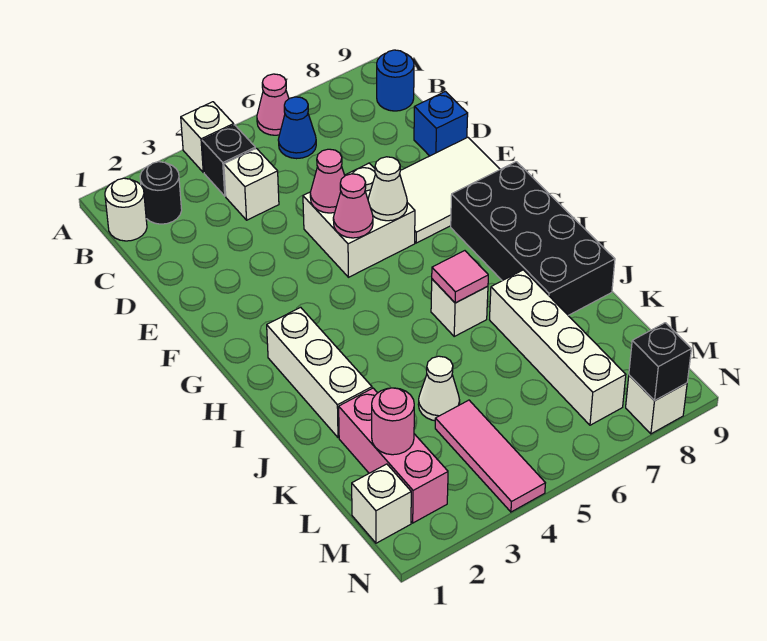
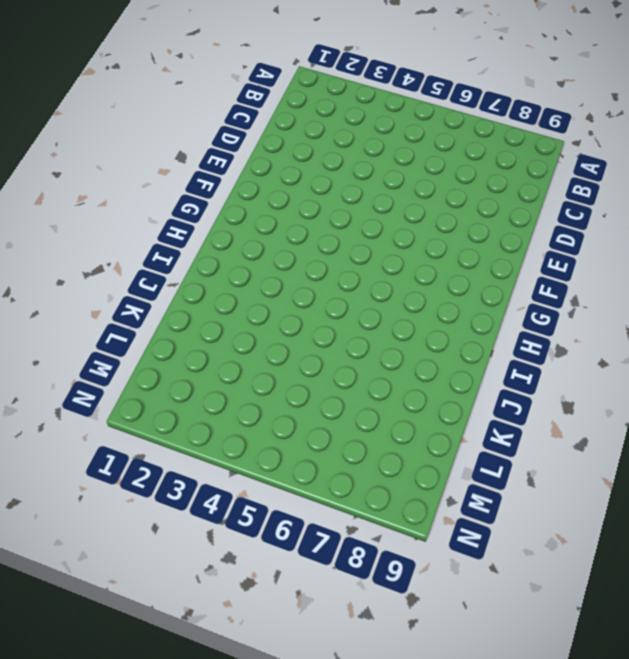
none -> white 1x1 brick [181,102,234,172]
none -> pink 1x1 cone [257,74,289,135]
none -> white 1x1 round brick [105,178,147,241]

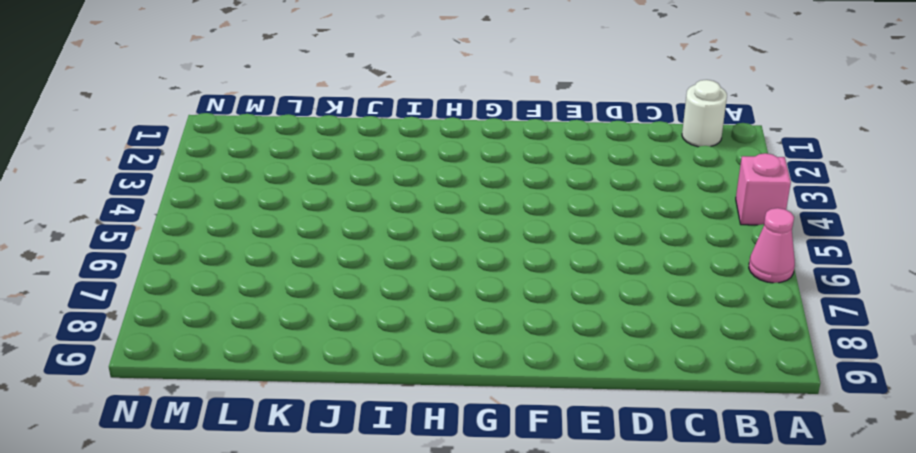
pink 1x1 brick [736,153,791,225] -> white 1x1 brick [181,102,234,172]
none -> black 1x1 round brick [140,162,182,224]
none -> black 1x1 brick [202,125,255,196]
none -> blue 1x1 cone [278,97,316,159]

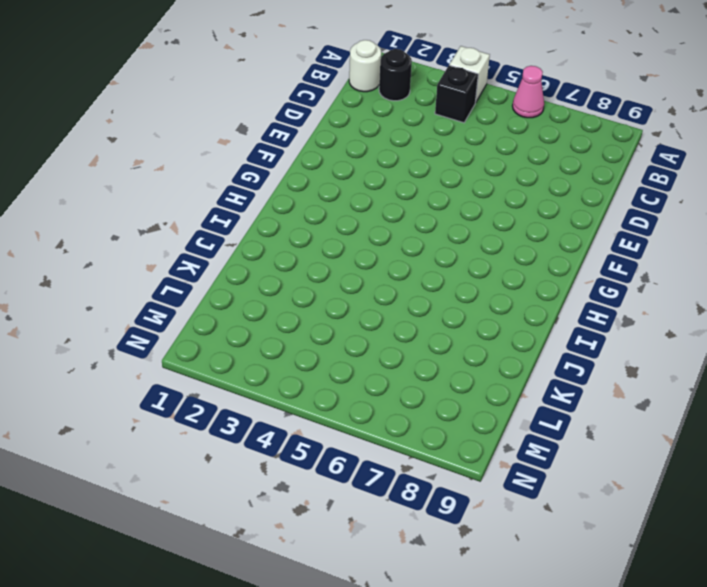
none -> blue 1x1 cone [278,97,316,159]
none -> blue 1x1 round brick [377,50,414,111]
none -> white 1x1 brick [224,148,279,220]

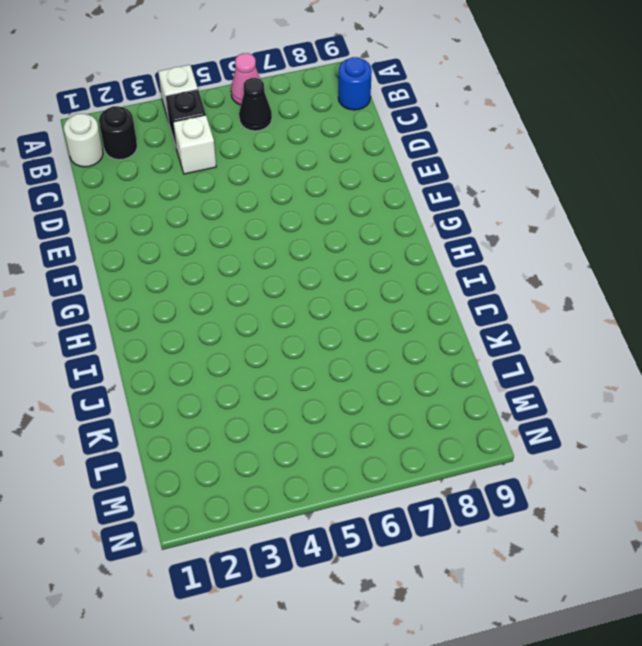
black 1x1 cone [239,78,272,131] -> blue 1x1 cone [278,97,316,159]
none -> blue 1x1 brick [414,91,468,156]
none -> white 2x2 brick [303,163,415,277]
none -> white 2x3 tile [400,137,500,243]

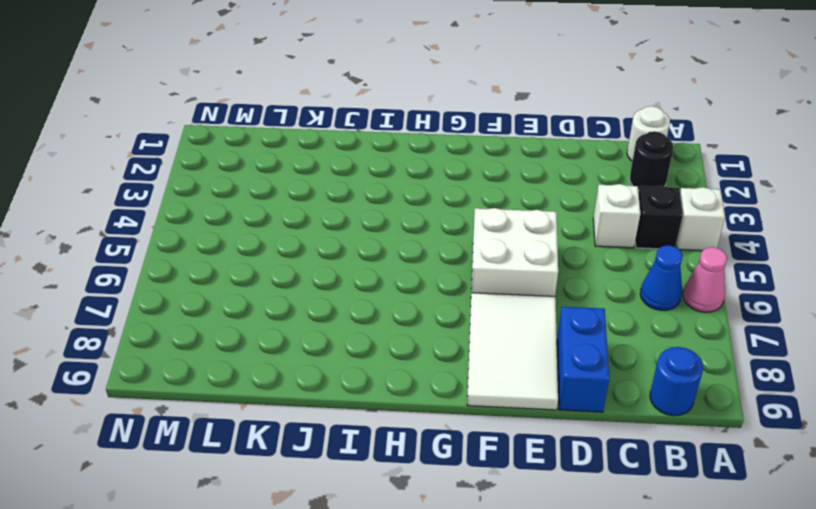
blue 1x2 brick [557,307,609,412] -> blue 1x1 brick [414,91,468,156]
none -> black 2x4 brick [451,162,615,315]
none -> white 1x3 brick [267,307,372,438]
none -> white 1x1 brick [431,279,488,336]

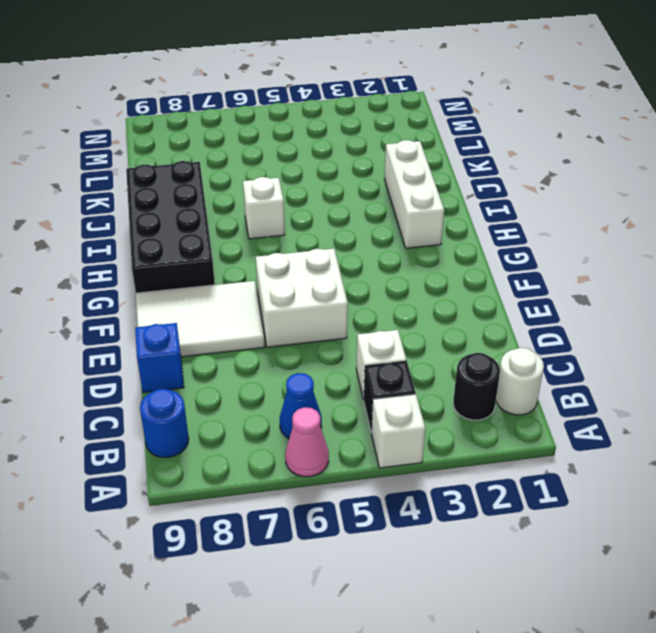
none -> white 1x4 brick [490,270,626,425]
none -> pink 1x3 brick [339,388,448,523]
none -> white 1x1 cone [418,356,460,421]

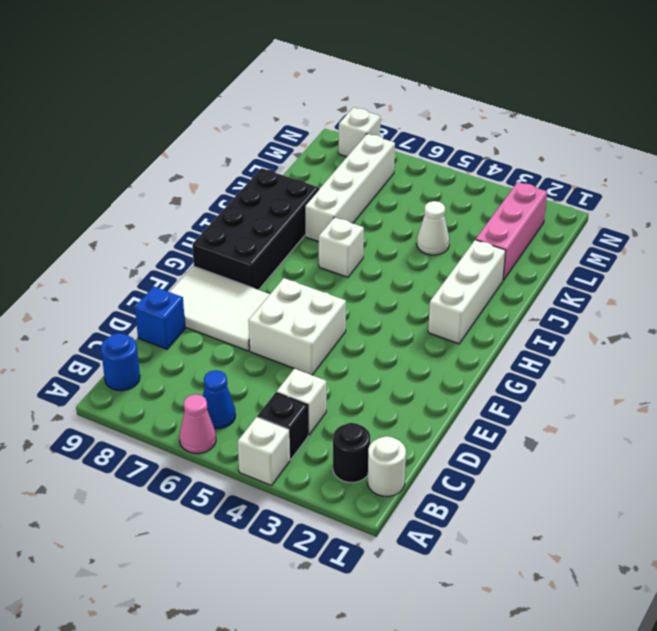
none -> pink 1x3 tile [435,400,545,512]
none -> white 1x1 brick [352,464,411,543]
none -> pink 1x1 cone [310,149,345,213]

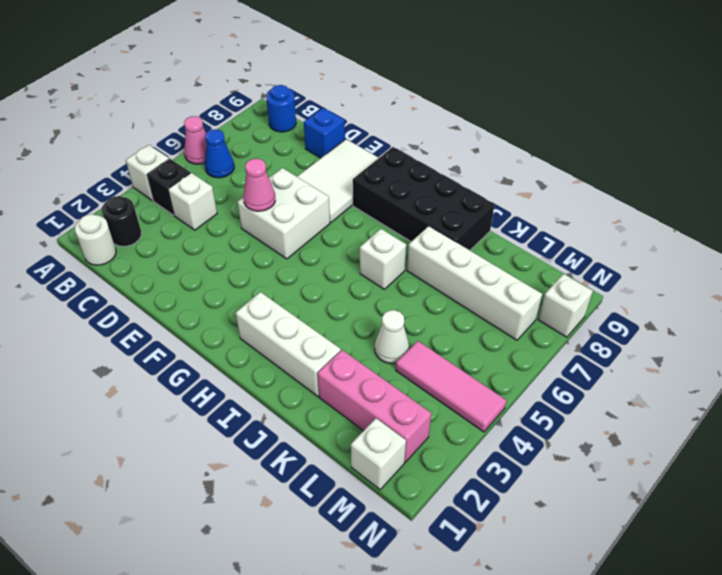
none -> pink 1x1 cone [333,174,373,238]
none -> white 1x1 cone [368,157,407,221]
none -> pink 1x1 tile [432,251,488,303]

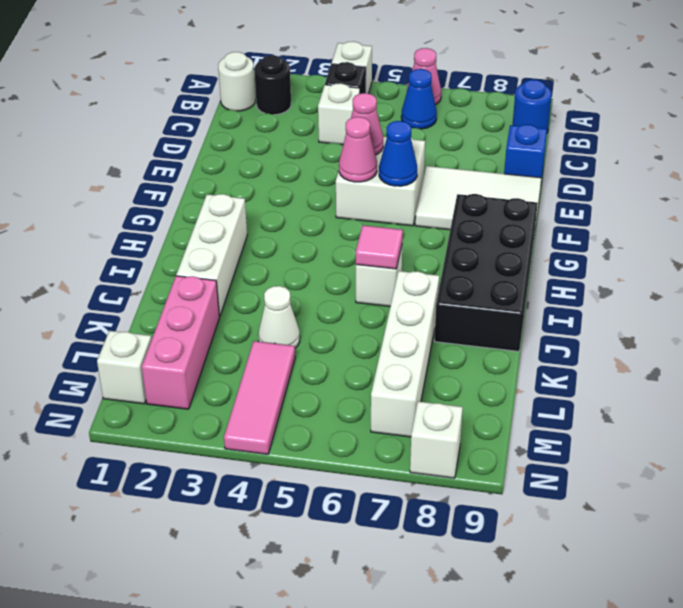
blue 1x1 cone [379,121,417,186] -> white 1x1 cone [368,157,407,221]
none -> pink 1x1 round brick [372,388,414,455]
none -> black 1x1 brick [629,323,691,401]

